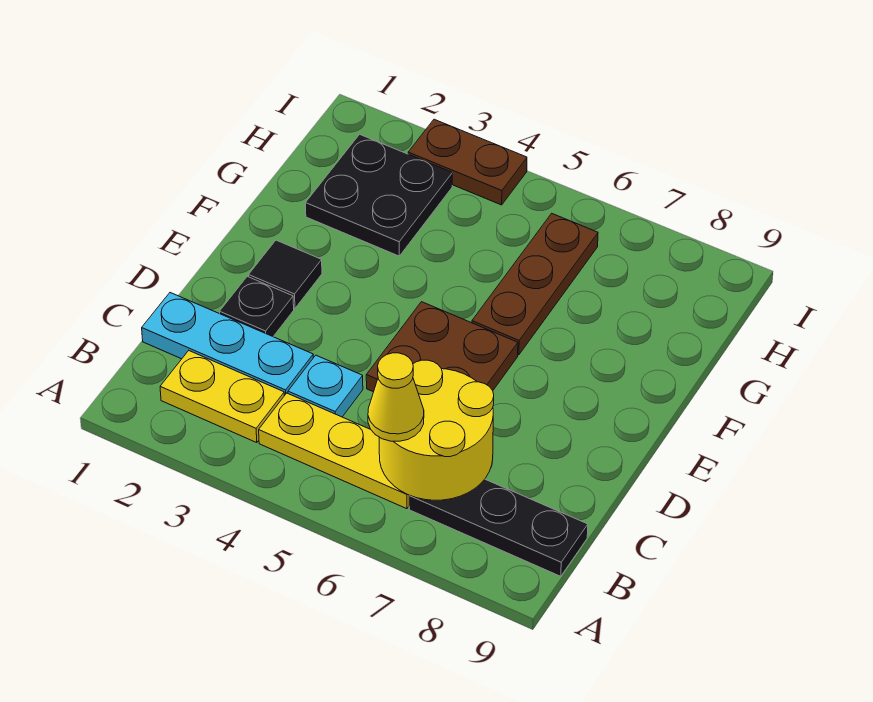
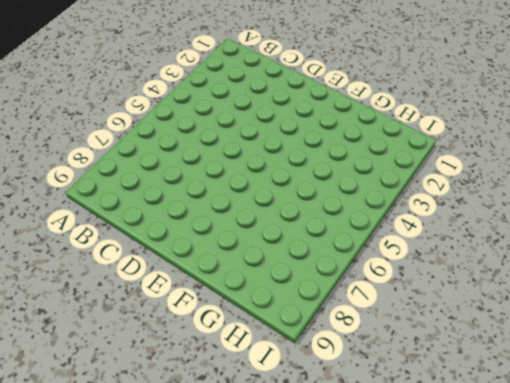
none -> yellow 1x2 plate [160,351,284,443]
none -> yellow 1x3 plate [259,393,409,509]
none -> black 1x3 plate [409,479,588,576]

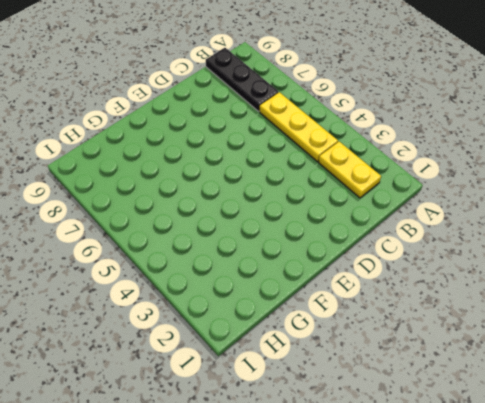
none -> cyan 1x3 plate [142,293,313,396]
none -> cyan 1x1 plate [288,355,363,417]
none -> black 1x1 plate [220,276,294,336]

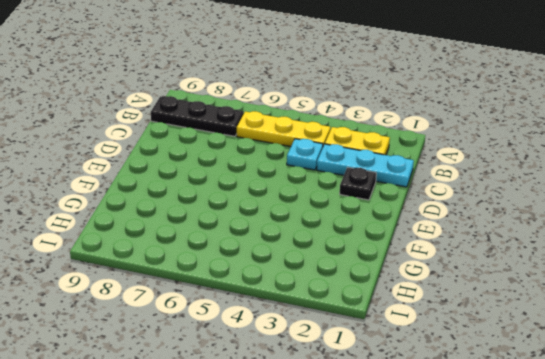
none -> brown 2x2 plate [366,302,518,392]
none -> black 1x1 tile [249,240,322,308]
none -> brown 1x3 plate [472,213,598,355]

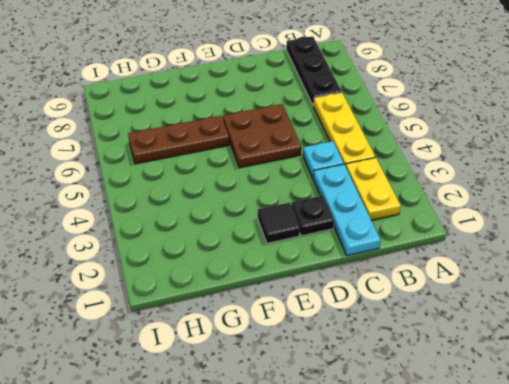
none -> black 2x2 plate [305,134,452,256]
none -> brown 1x2 plate [408,119,527,205]
none -> yellow 2x2 round brick [379,360,494,500]

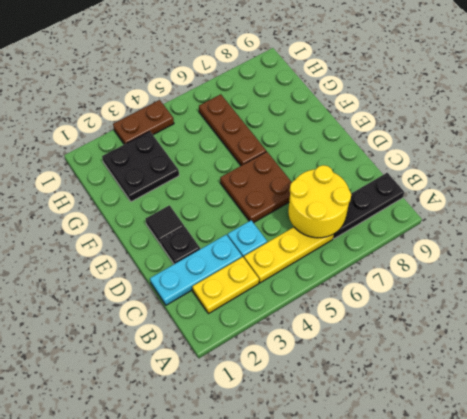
none -> yellow 1x1 cone [368,353,424,441]

